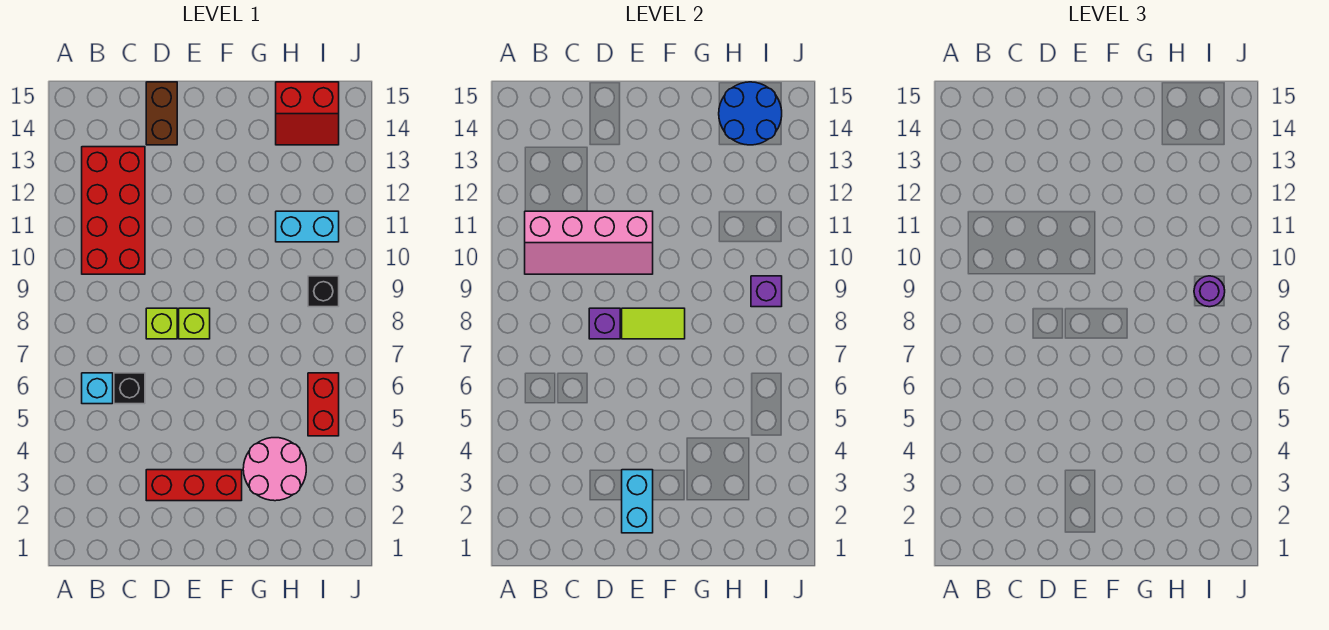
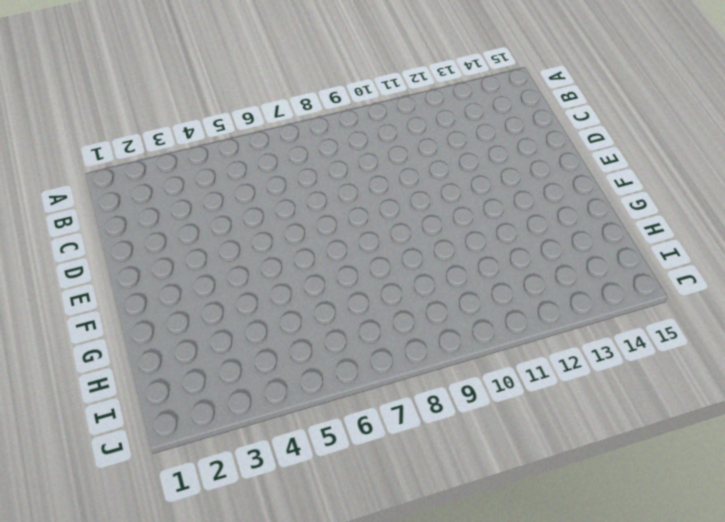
none -> cyan 1x1 brick [82,373,113,404]
none -> red 2x4 brick [82,147,145,274]
none -> black 1x1 brick [114,373,145,404]

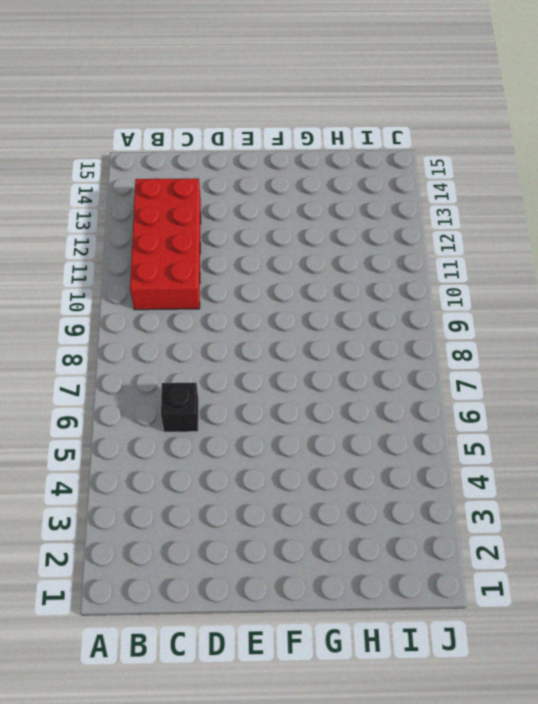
none -> cyan 1x1 brick [82,373,113,404]
none -> red 1x3 brick [146,470,242,501]
none -> lime 1x1 brick [146,308,177,339]

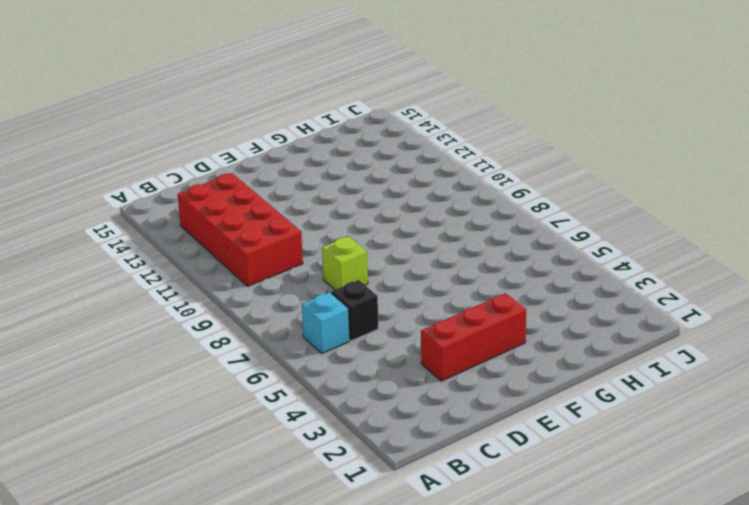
none -> brown 1x2 brick [146,82,177,145]
none -> lime 1x1 brick [179,308,210,339]
none -> pink 2x2 round brick [243,438,306,501]

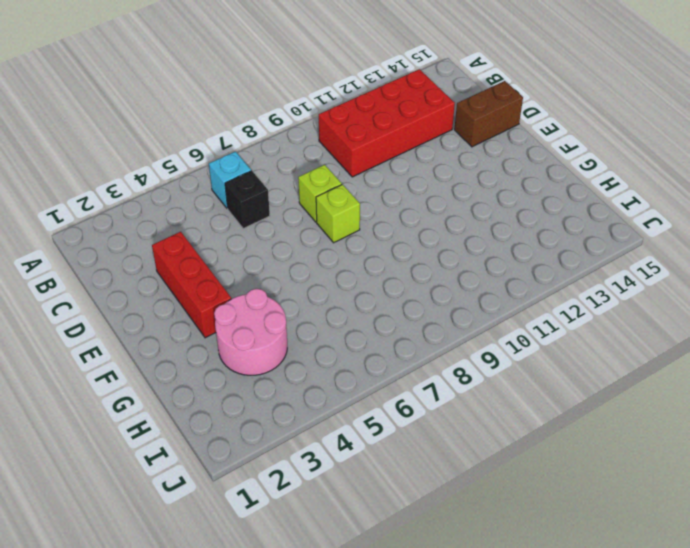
none -> cyan 1x2 brick [276,211,339,242]
none -> red 2x2 slope [276,82,339,145]
none -> red 1x2 brick [308,373,339,436]

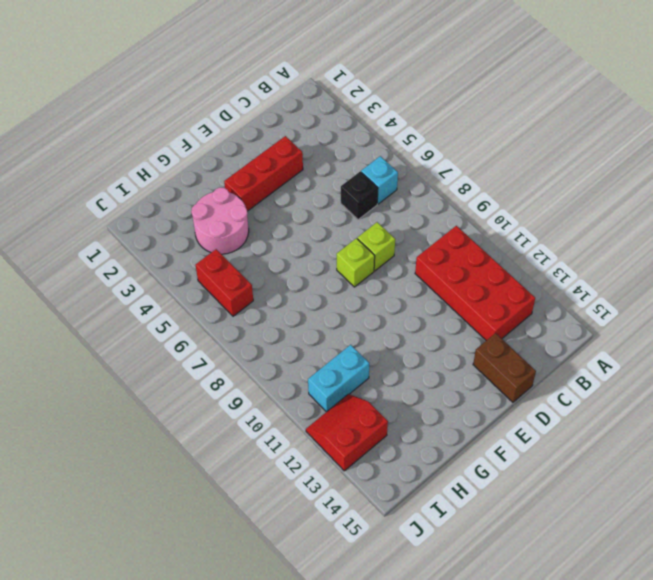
red 2x2 slope [306,394,388,471] -> red 2x2 slope moved to [276,82,339,145]
none -> black 1x1 brick [308,276,339,307]
none -> pink 2x4 slope [525,211,653,274]
none -> purple 1x1 brick [589,308,620,339]

